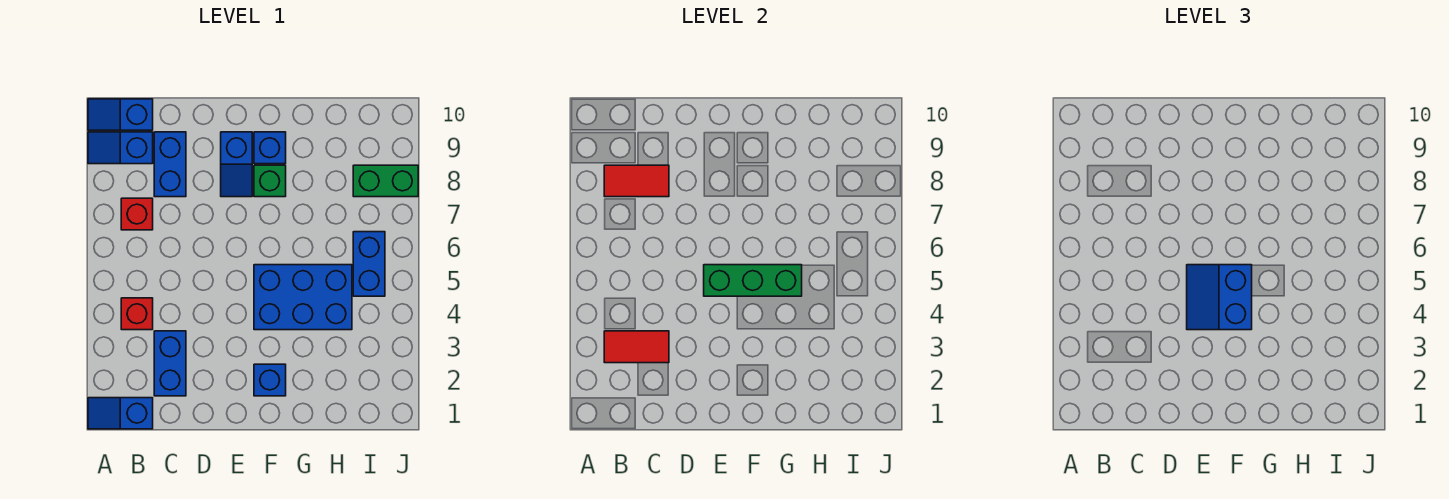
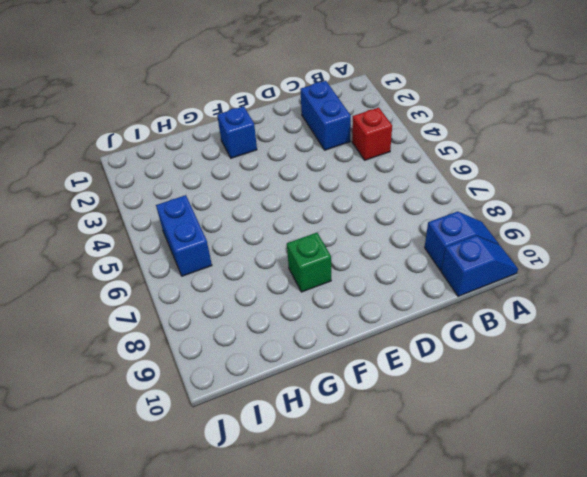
none -> blue 1x2 slope [88,398,153,429]
none -> red 1x1 brick [121,198,153,230]
none -> blue 1x2 brick [154,132,186,197]

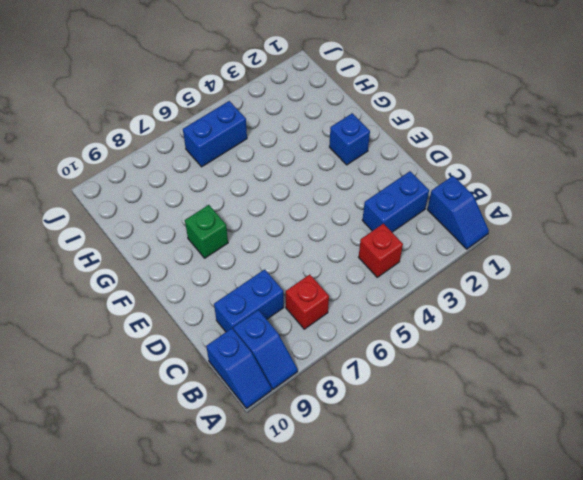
none -> blue 1x2 slope [221,132,252,197]
none -> blue 2x3 brick [254,265,352,330]
none -> blue 1x1 brick [254,132,286,164]

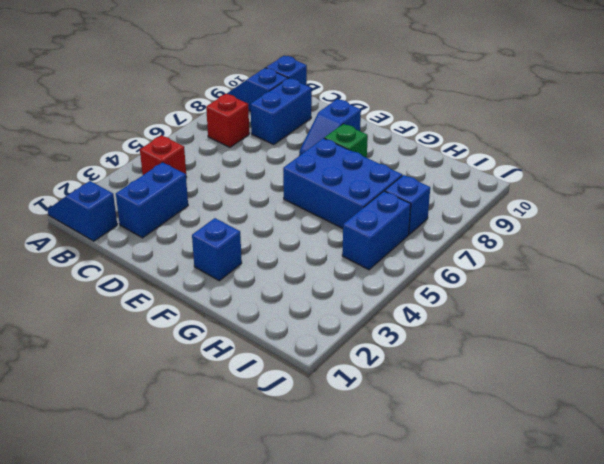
blue 2x3 brick [283,138,402,228] -> blue 2x3 brick moved to [254,265,352,330]
blue 1x1 brick [385,175,430,234] -> blue 1x1 brick moved to [254,132,286,164]
none -> green 1x2 brick [353,165,418,197]
none -> red 1x2 tile [604,331,669,363]
none -> red 1x2 tile [604,165,669,197]

